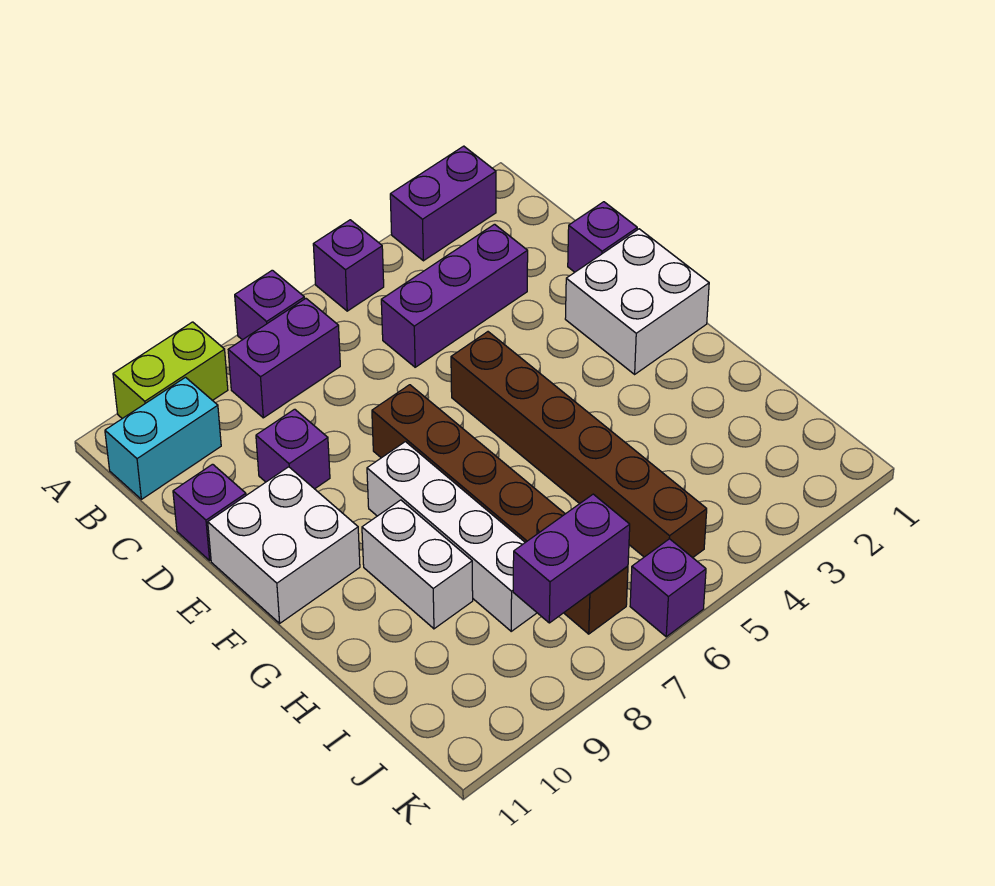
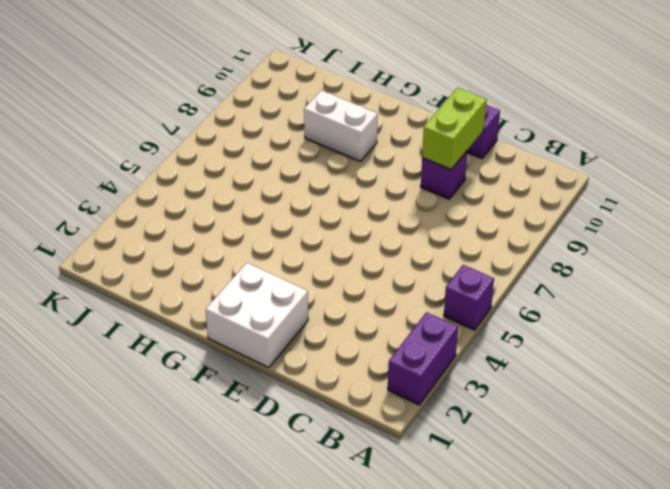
lime 1x2 brick [422,88,487,169] -> lime 1x2 brick moved to [113,322,228,419]
none -> purple 1x1 brick [235,270,305,340]
none -> purple 1x2 brick [228,299,340,418]
none -> cyan 1x2 brick [105,377,221,499]

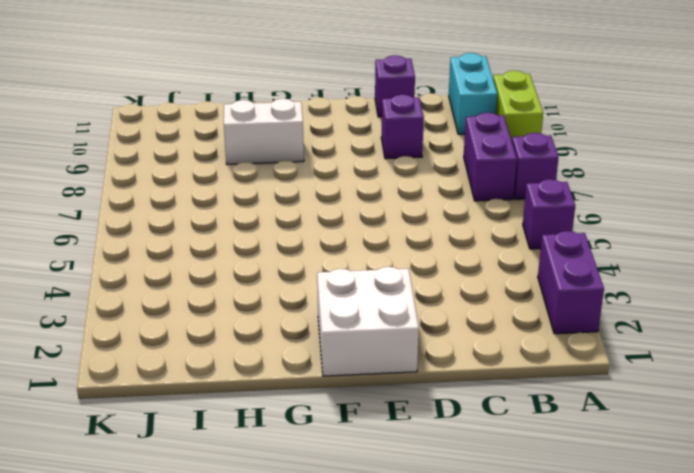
none -> purple 1x3 brick [381,224,528,367]
none -> purple 1x1 brick [568,202,637,272]
none -> brown 1x6 brick [451,332,707,558]

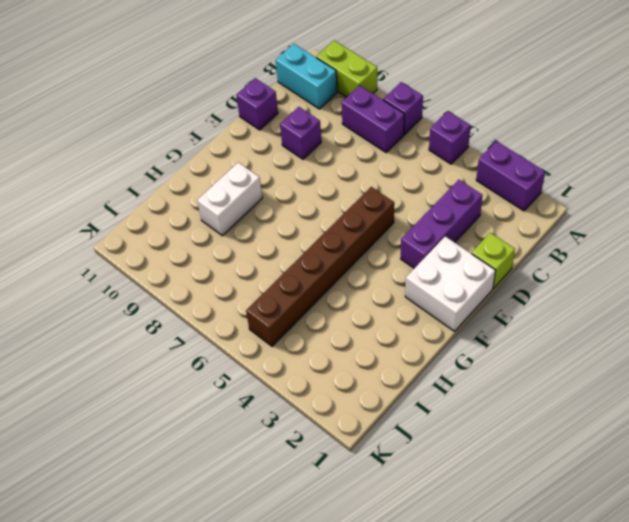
purple 1x3 brick [401,180,483,268] -> purple 1x3 brick turned to [381,224,528,367]
lime 1x1 brick [472,233,515,289] -> purple 1x1 brick [568,202,637,272]
none -> brown 1x6 brick [372,385,628,634]
none -> white 2x2 brick [208,467,360,623]
none -> white 1x4 brick [367,442,537,631]

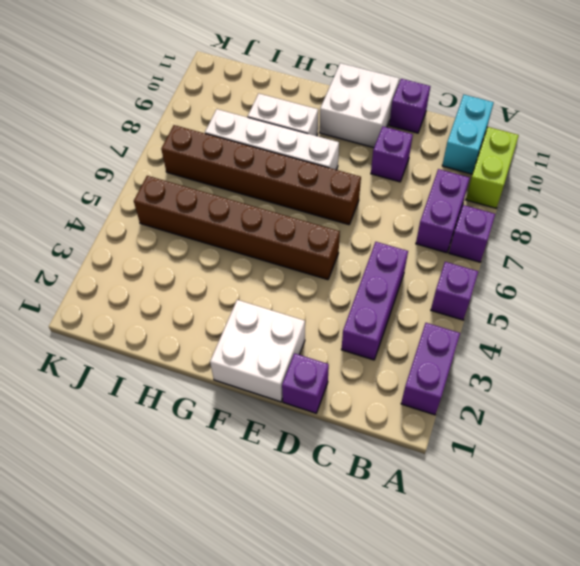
none -> purple 1x1 brick [630,539,706,637]
none -> purple 1x2 brick [513,494,630,623]

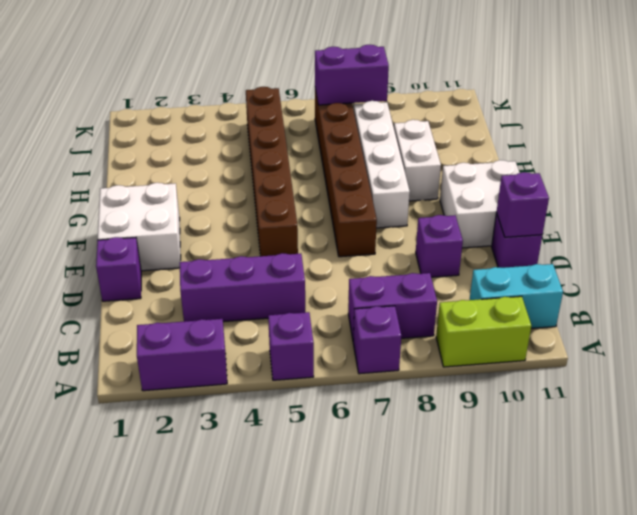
purple 1x1 brick [497,172,549,237] -> purple 1x1 brick moved to [630,539,706,637]

